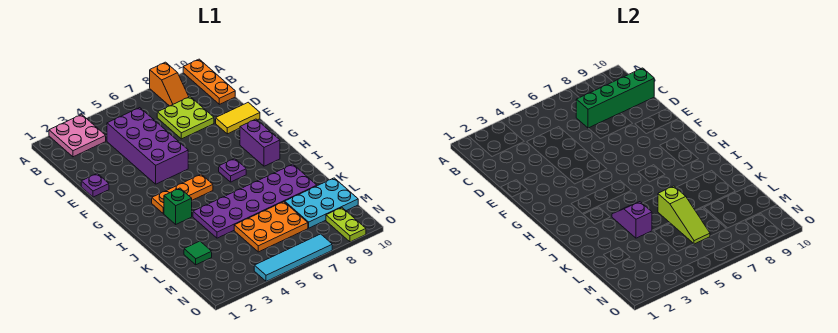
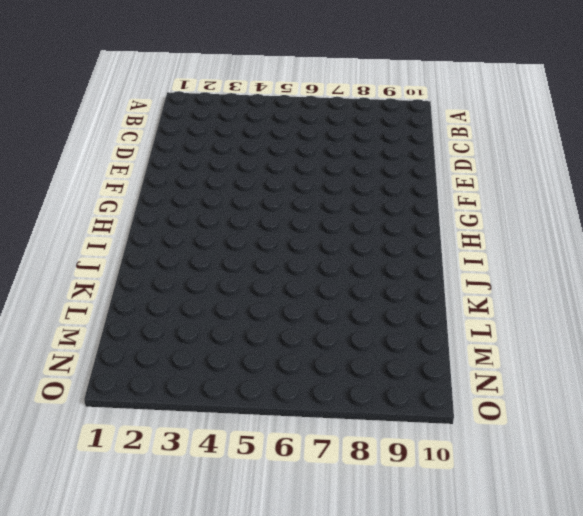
none -> pink 2x2 plate [49,114,106,157]
none -> orange 1x2 slope [150,62,189,106]
none -> orange 1x3 plate [183,59,235,104]

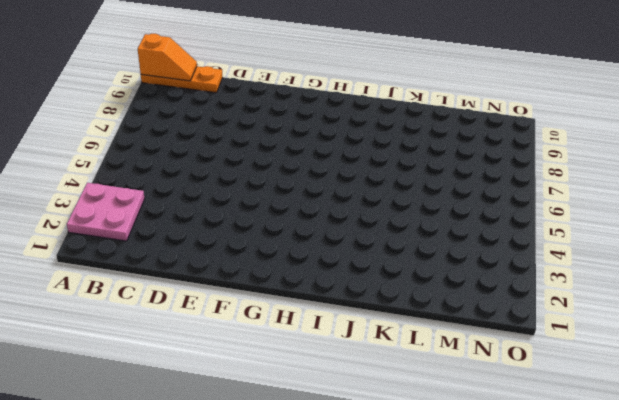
orange 1x2 slope [138,34,197,81] -> orange 1x2 slope moved to [150,62,189,106]
none -> purple 2x4 brick [107,108,188,184]
none -> lime 2x2 plate [157,97,214,139]
none -> purple 1x1 plate [81,173,109,197]

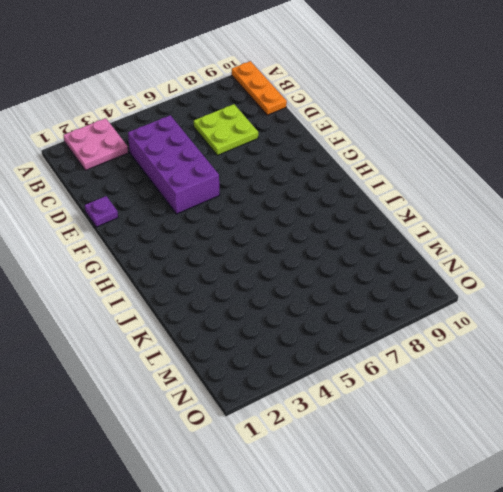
none -> orange 1x2 slope [150,62,189,106]
none -> yellow 1x2 tile [216,102,260,134]
none -> purple 1x2 brick [240,119,280,166]

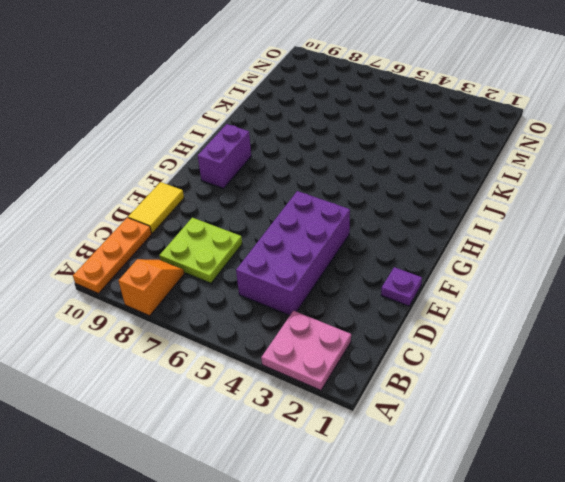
yellow 1x2 tile [128,182,184,233] -> yellow 1x2 tile turned to [216,102,260,134]
none -> orange 1x3 plate [152,174,213,214]
none -> purple 1x1 plate [219,158,246,182]
none -> green 1x1 brick [164,188,192,224]

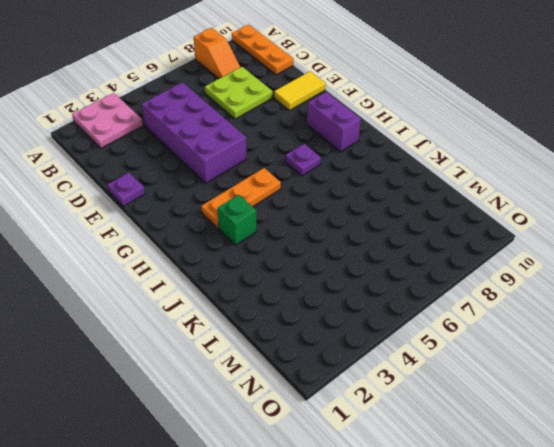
none -> purple 2x6 plate [193,164,317,238]
none -> green 1x1 tile [184,241,212,265]
none -> orange 2x3 plate [234,202,308,252]

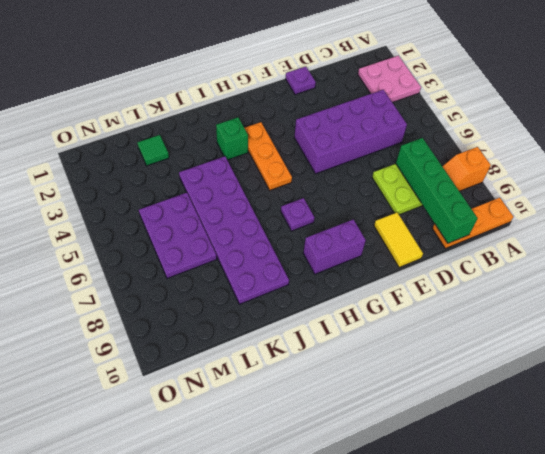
purple 2x3 plate [139,192,217,278] -> orange 2x3 plate [234,202,308,252]
none -> cyan 2x3 plate [285,178,358,228]
none -> lime 1x2 plate [326,208,366,242]
none -> cyan 1x4 tile [254,234,332,282]

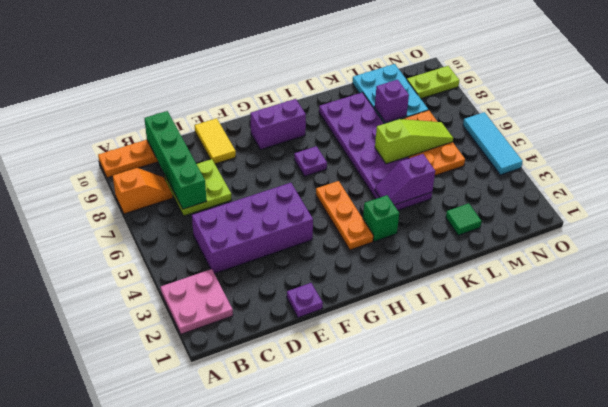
purple 1x1 brick [375,80,409,123] -> none
cyan 1x3 tile [463,112,523,175] -> cyan 1x4 tile [254,234,332,282]

